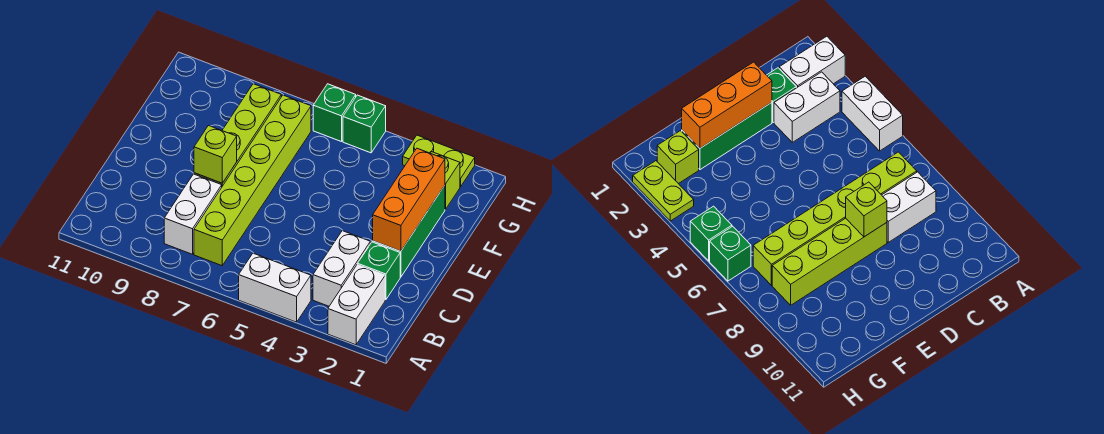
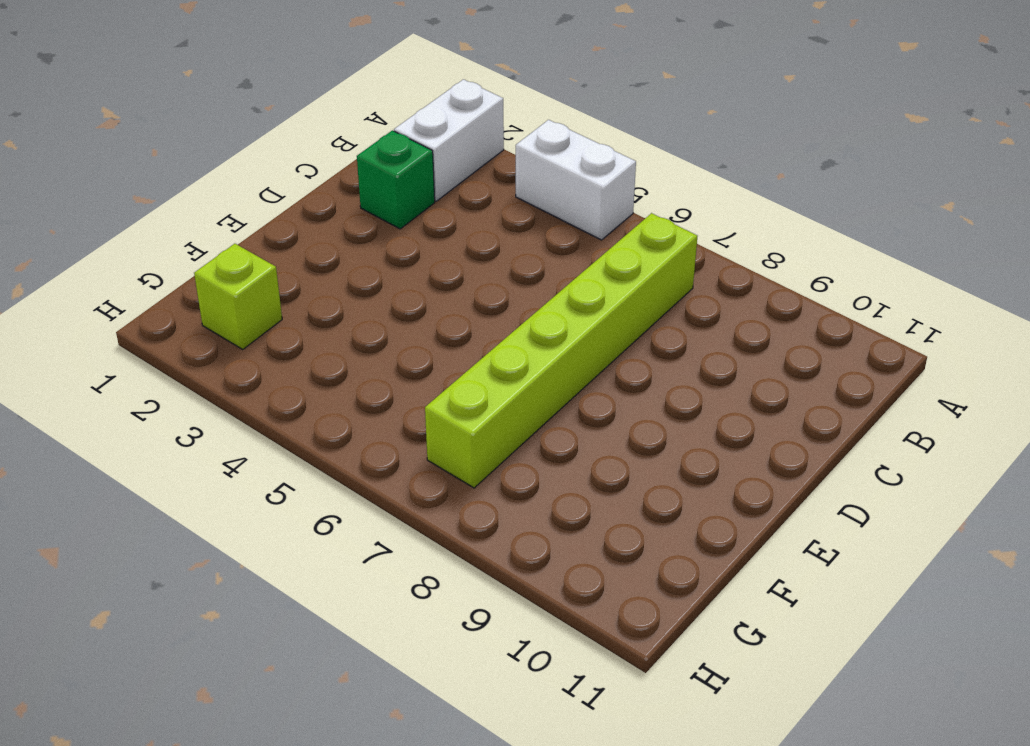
none -> white 1x2 brick [313,231,370,306]
none -> white 1x2 brick [164,174,222,254]
none -> green 1x3 brick [373,185,445,277]

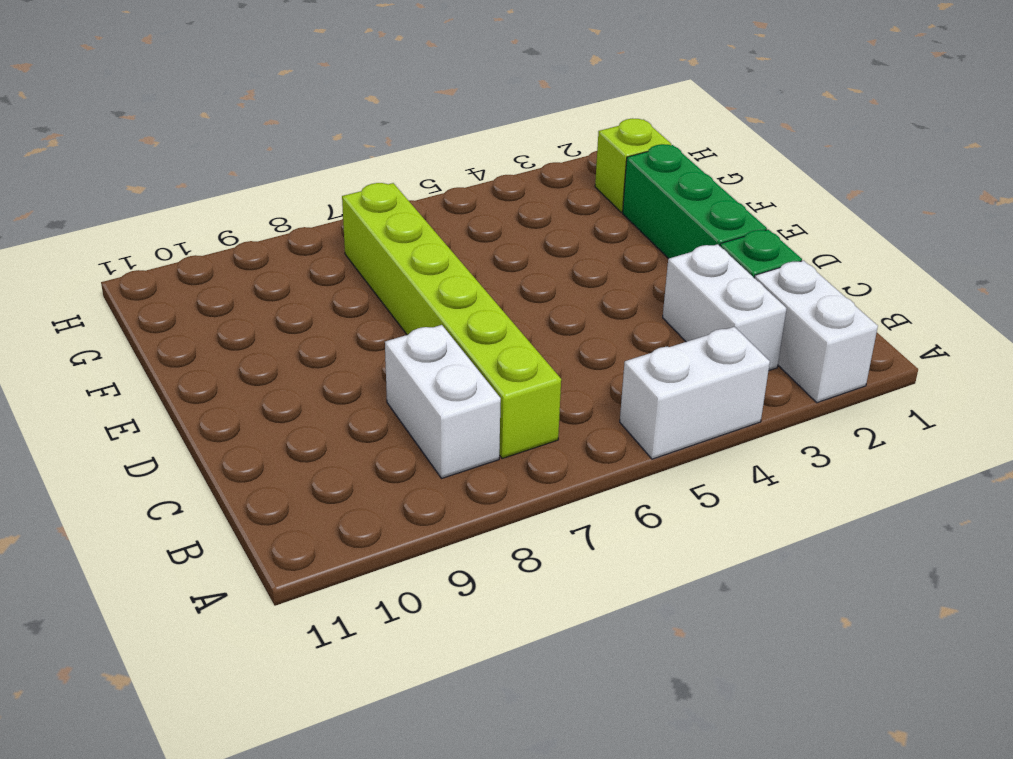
none -> lime 1x4 brick [194,84,281,186]
none -> lime 1x2 plate [403,135,475,187]
none -> green 1x1 brick [343,95,386,153]

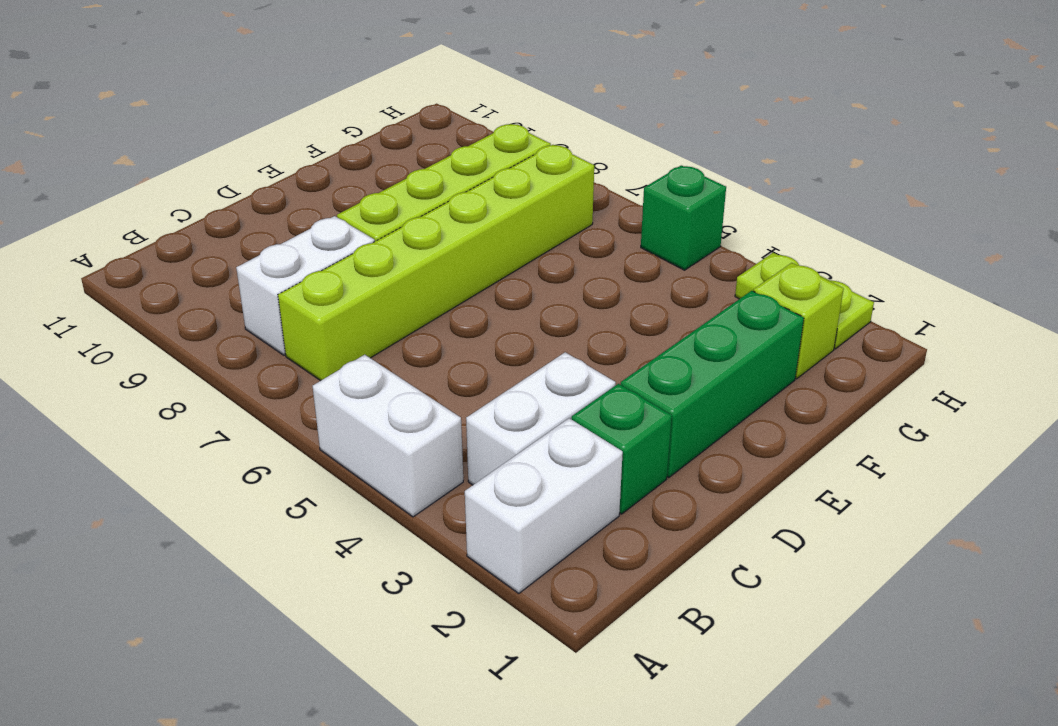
none -> green 1x1 brick [313,84,356,142]
none -> orange 1x3 brick [373,148,445,251]
none -> lime 1x1 brick [194,126,237,183]

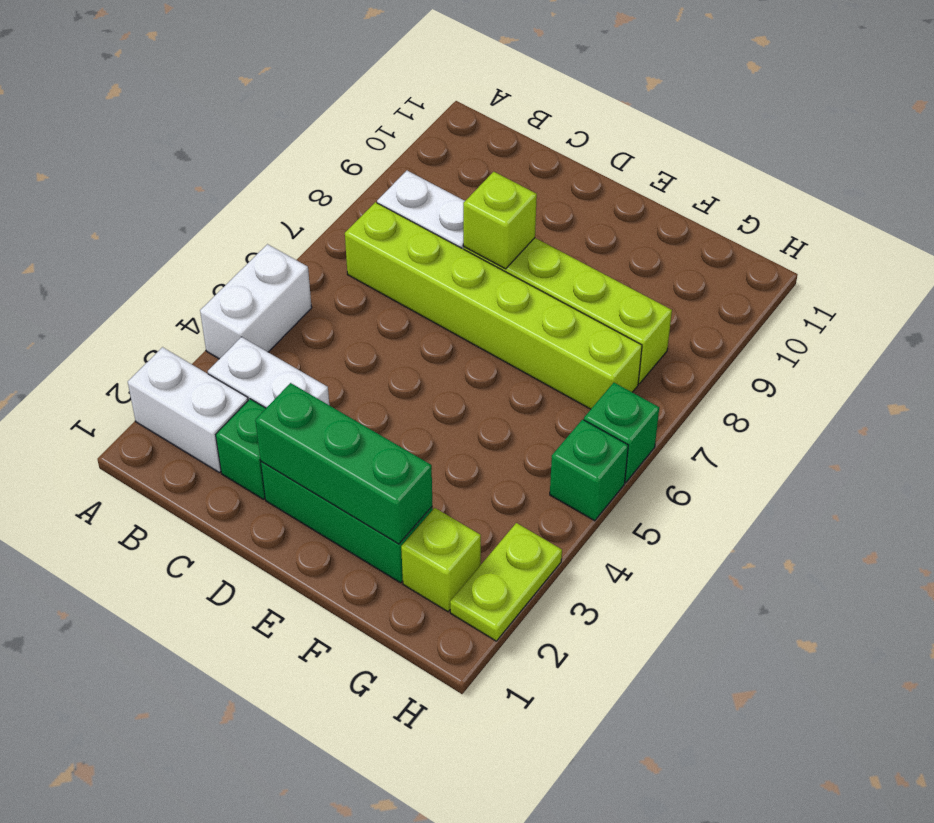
green 1x3 brick [255,383,432,544] -> orange 1x3 brick [373,148,445,251]

